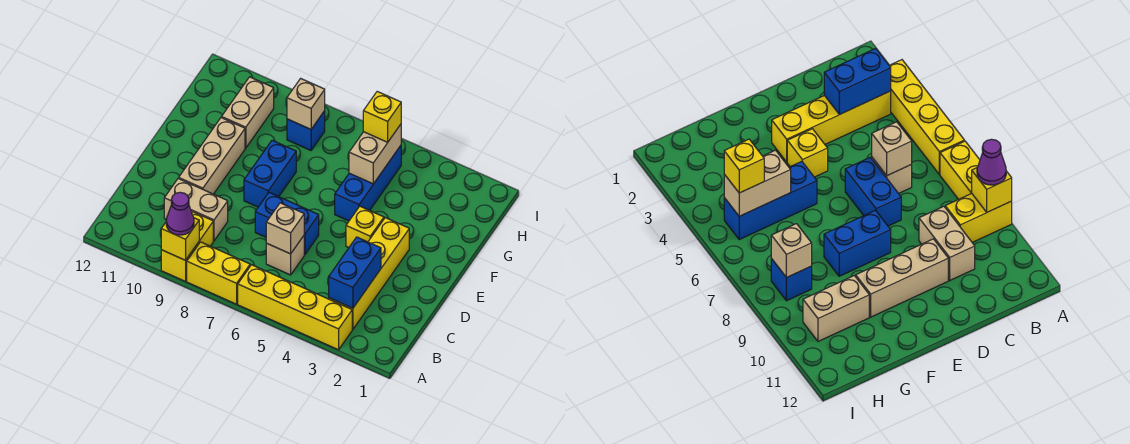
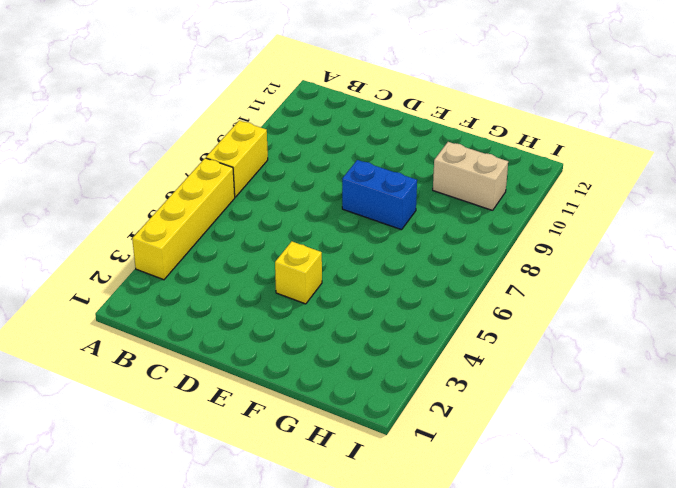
none -> yellow 1x2 brick [161,211,213,281]
none -> yellow 1x4 brick [329,218,409,329]
none -> tan 1x1 brick [266,236,304,275]

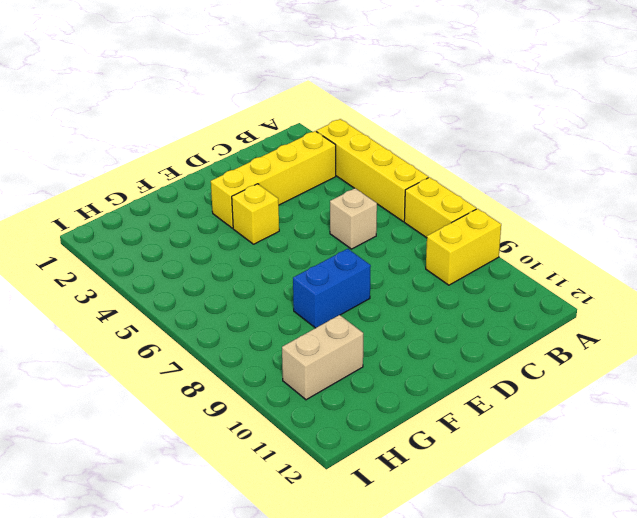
none -> tan 1x2 brick [164,178,228,241]
none -> blue 1x2 brick [255,193,319,255]
none -> tan 1x3 brick [179,118,245,194]

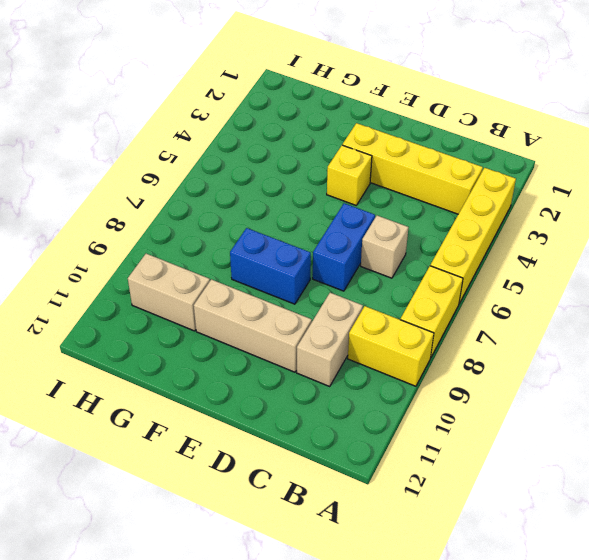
none -> blue 1x3 brick [335,146,401,221]
none -> blue 1x1 brick [287,111,325,150]
none -> yellow 1x1 brick [161,218,199,260]

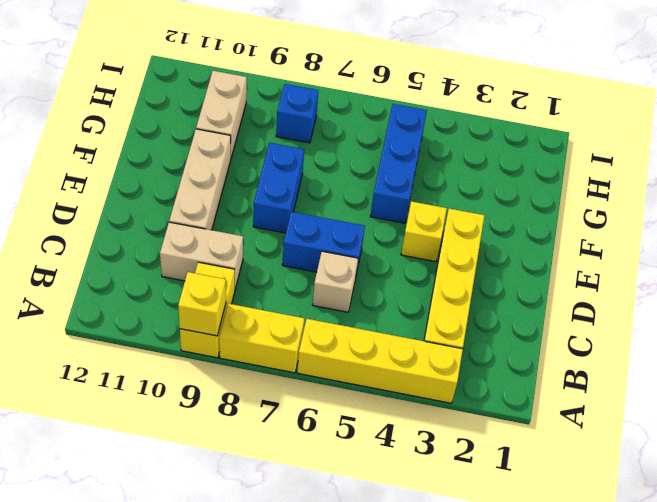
none -> blue 1x2 brick [329,237,381,308]
none -> tan 1x1 brick [266,203,304,254]
none -> tan 1x2 brick [349,124,401,184]

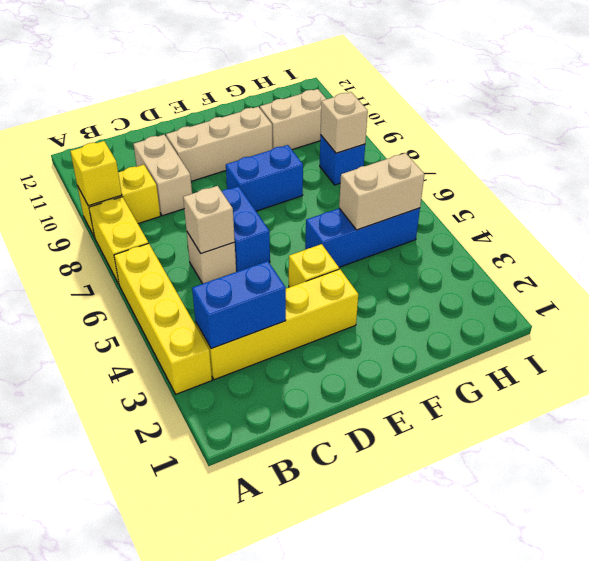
none -> purple 1x1 cone [166,192,194,235]
none -> yellow 1x1 brick [363,92,401,142]

